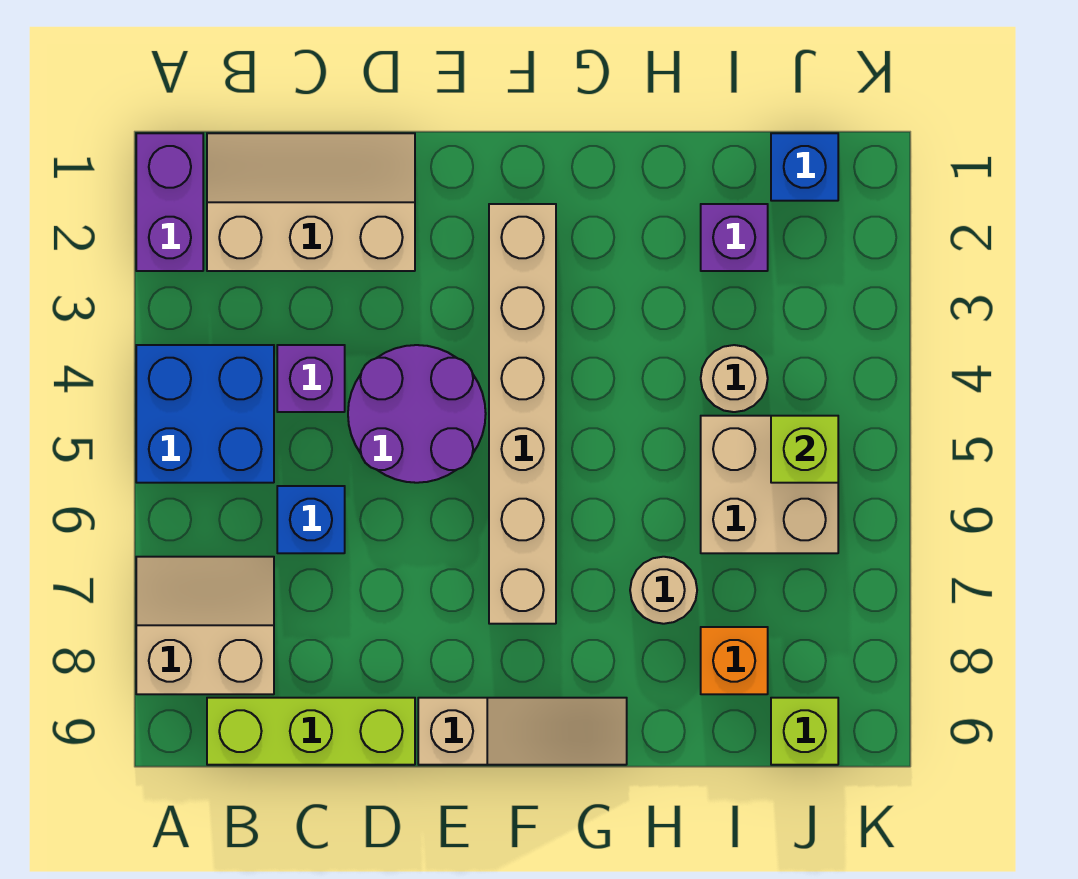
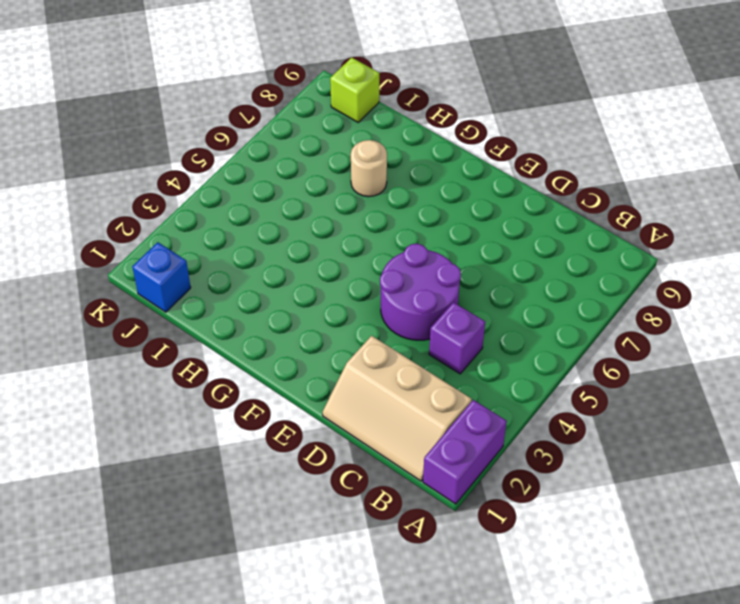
none -> blue 2x2 brick [136,345,274,483]
none -> tan 2x2 slope [136,557,274,694]
none -> lime 1x3 brick [207,698,415,765]

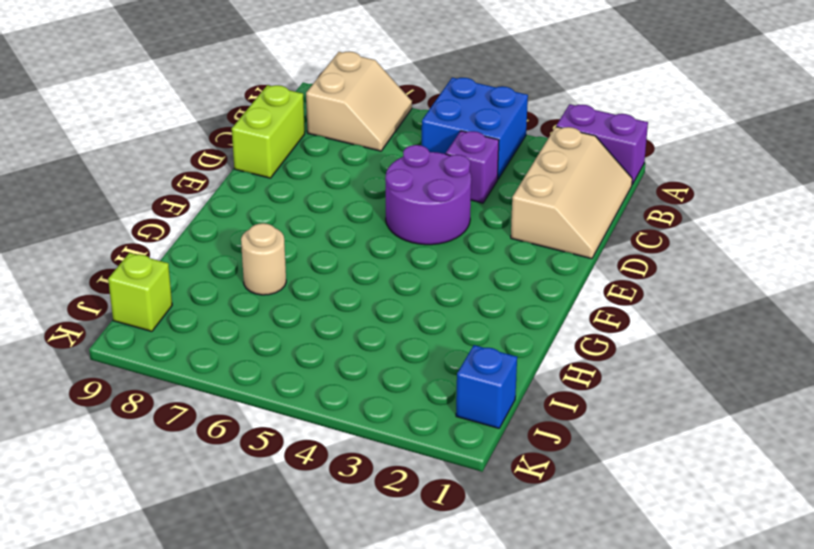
lime 1x2 brick [232,85,305,178] -> lime 1x3 brick [207,698,415,765]
none -> blue 1x1 brick [277,486,345,553]
none -> tan 1x3 slope [418,698,627,765]
none -> tan 1x6 brick [489,204,556,624]

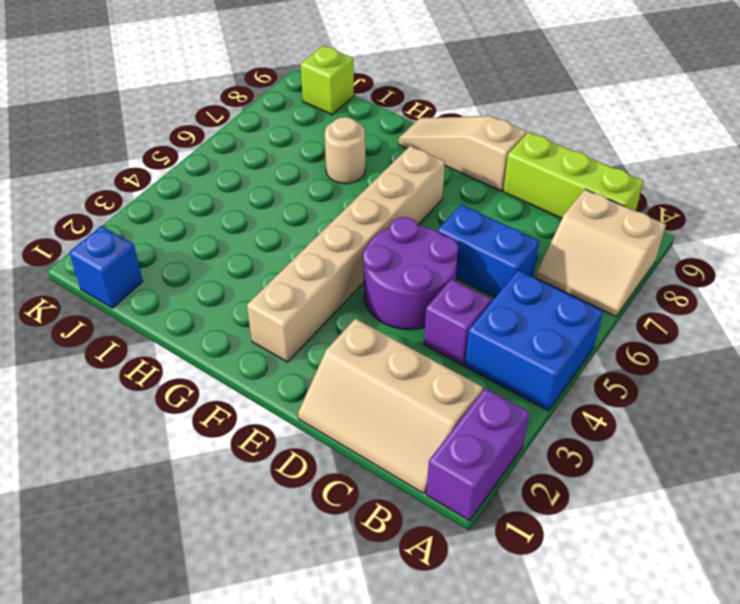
blue 1x2 brick [438,205,539,297] -> blue 1x1 brick [277,486,345,553]
none -> purple 1x1 brick [701,204,768,271]
none -> tan 1x1 round brick [701,345,768,412]
none -> tan 2x2 brick [701,416,838,553]

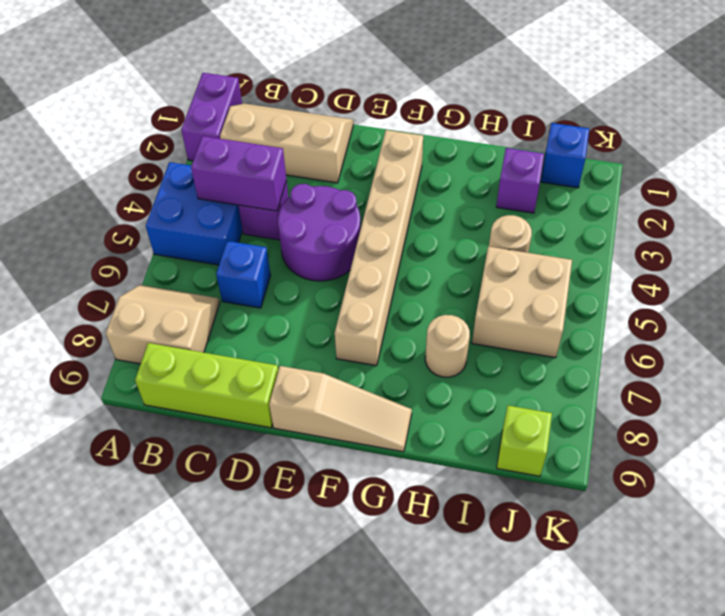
purple 1x2 brick [191,136,286,211] -> none
none -> orange 1x1 brick [701,627,768,694]
none -> lime 1x1 brick [771,416,838,483]

